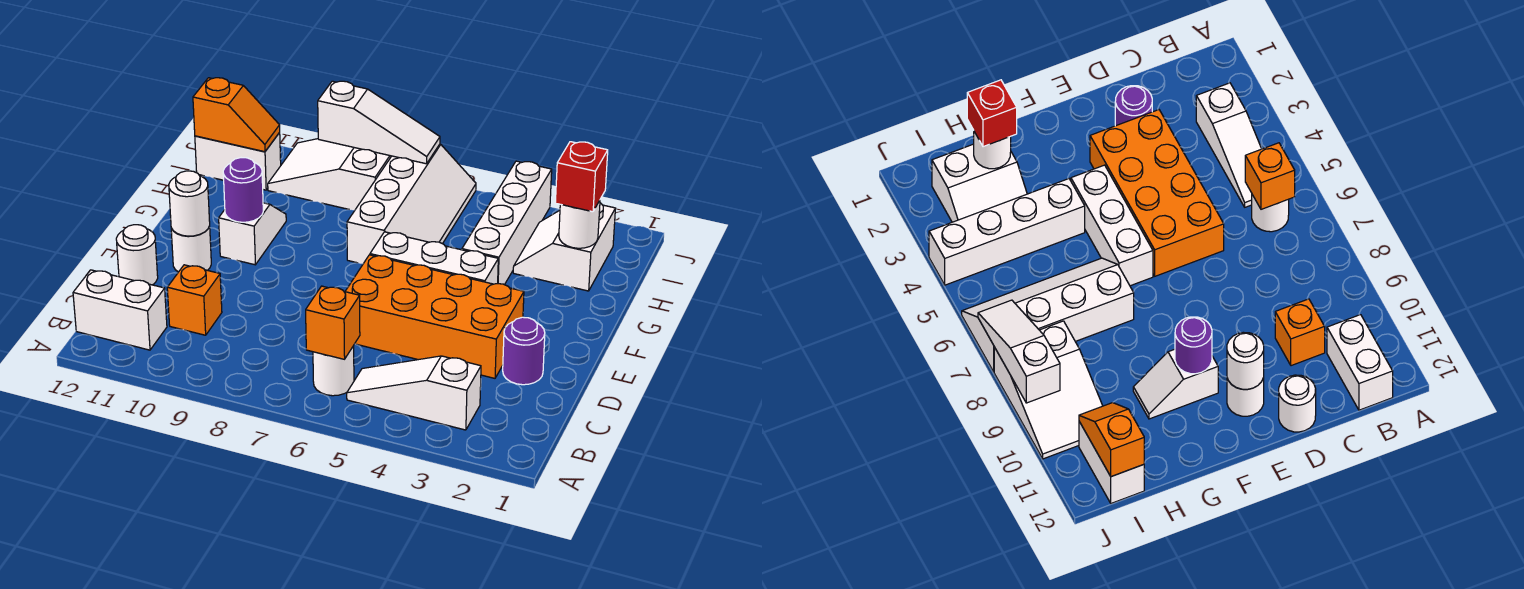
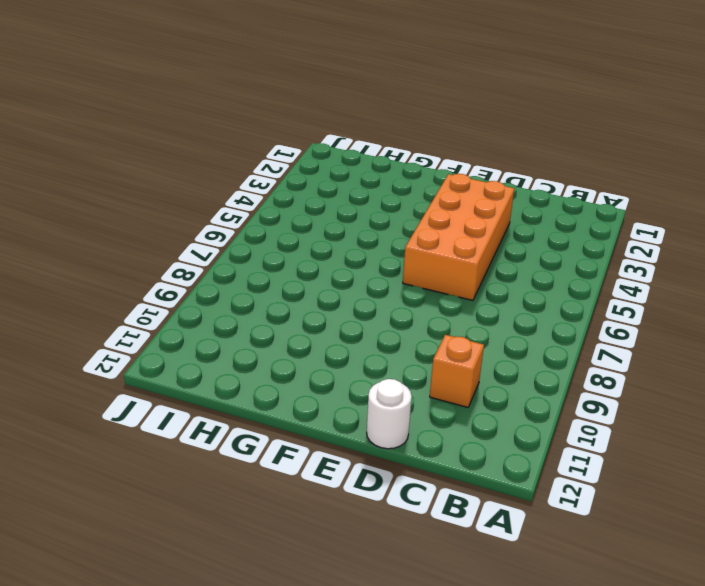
none -> white 1x3 slope [347,356,481,430]
none -> white 1x1 round brick [313,346,354,396]
none -> white 1x2 brick [73,270,167,350]

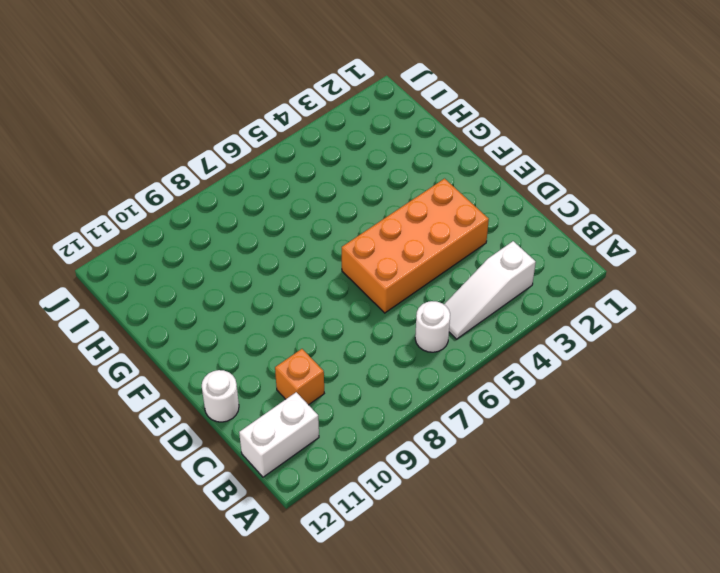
none -> purple 1x1 round brick [503,317,545,385]
none -> white 1x1 round brick [171,226,211,272]
none -> white 1x3 brick [370,232,498,284]

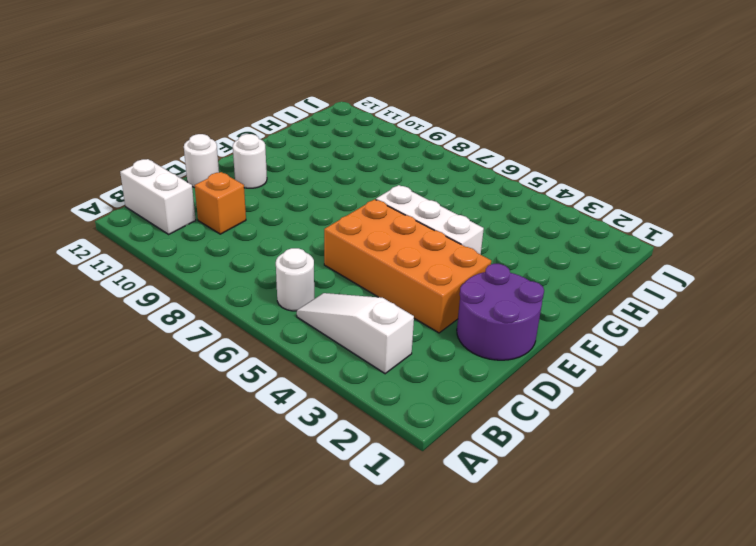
purple 2x2 round brick [457,264,544,360] -> purple 1x1 round brick [503,317,545,385]
none -> white 1x2 slope [219,203,286,265]
none -> white 1x4 brick [462,161,552,285]
none -> white 2x4 slope [347,144,476,264]

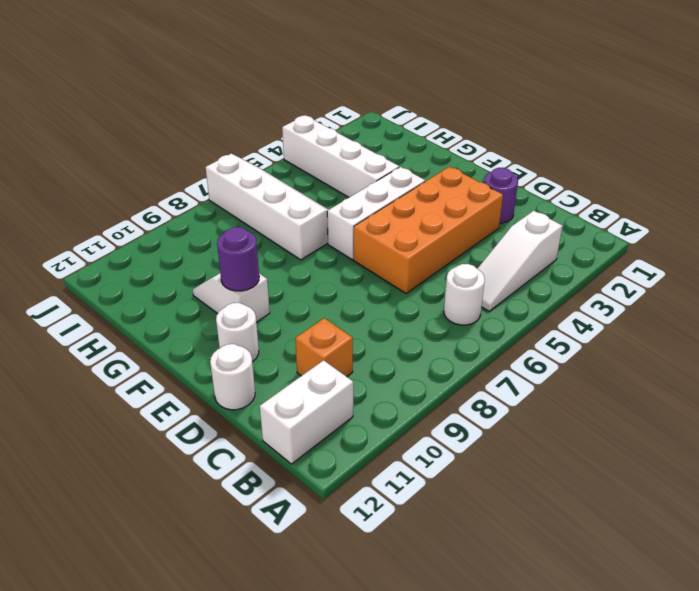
none -> white 2x2 slope [513,203,615,291]
none -> white 2x3 slope [268,139,391,210]
none -> white 1x2 brick [195,133,281,190]

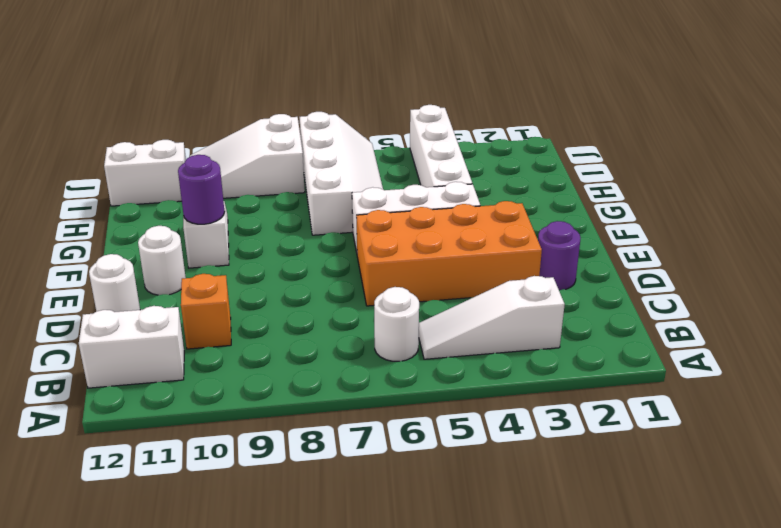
none -> white 2x2 slope [513,203,615,291]
none -> orange 1x1 brick [306,286,360,359]
none -> white 1x1 round brick [169,171,210,236]

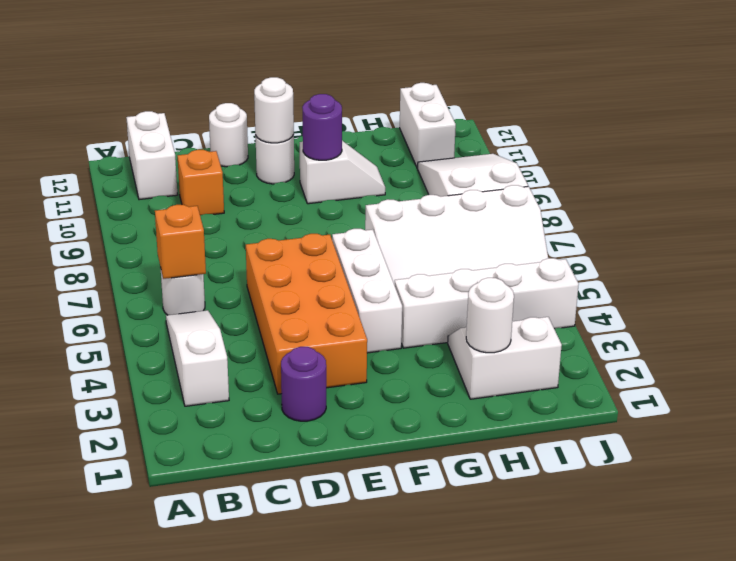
none -> orange 1x2 slope [193,78,280,152]
none -> white 1x3 slope [318,81,440,164]
none -> red 1x1 brick [555,142,608,212]

